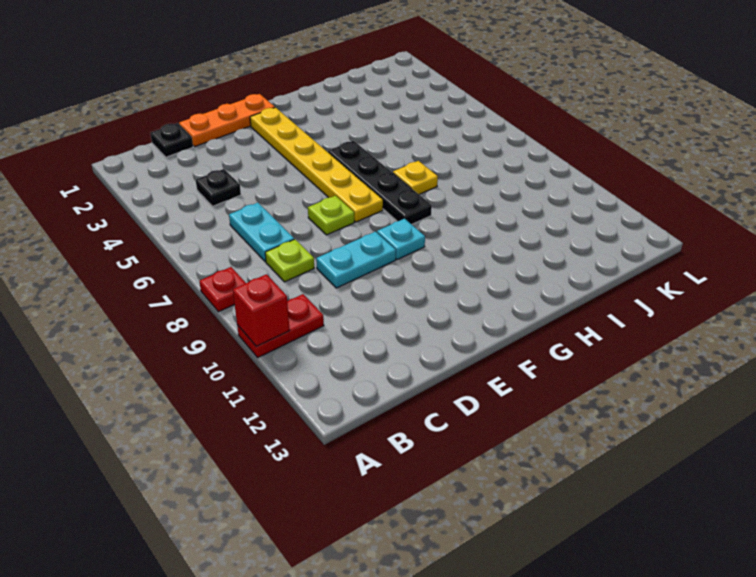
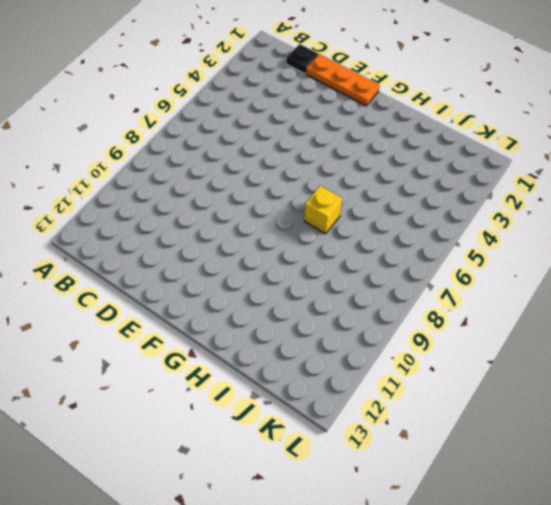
yellow 1x1 brick [304,186,342,234] -> yellow 1x1 plate [393,161,438,194]
none -> red 1x1 plate [199,267,246,312]
none -> red 1x2 plate [237,294,324,357]
none -> black 1x1 plate [196,169,241,206]

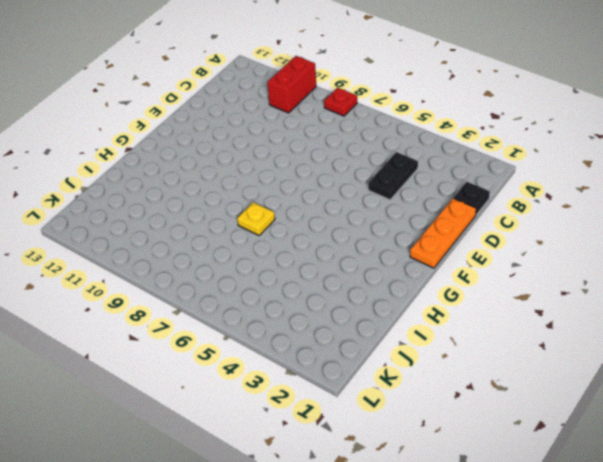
red 1x2 brick [267,56,316,113] -> red 1x2 plate [237,294,324,357]
black 1x2 plate [368,152,418,200] -> black 1x1 plate [196,169,241,206]
none -> cyan 1x2 plate [229,203,294,262]
none -> lime 1x1 plate [265,239,314,282]
none -> cyan 1x2 plate [316,232,396,288]

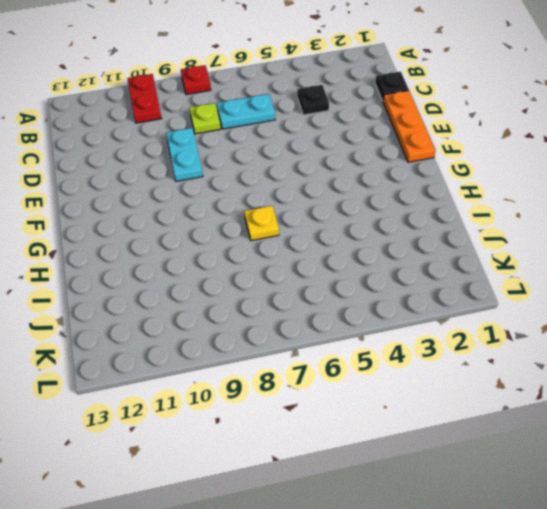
none -> lime 1x1 plate [308,196,354,235]
none -> yellow 1x6 plate [250,107,383,222]
none -> cyan 1x1 plate [377,219,425,260]

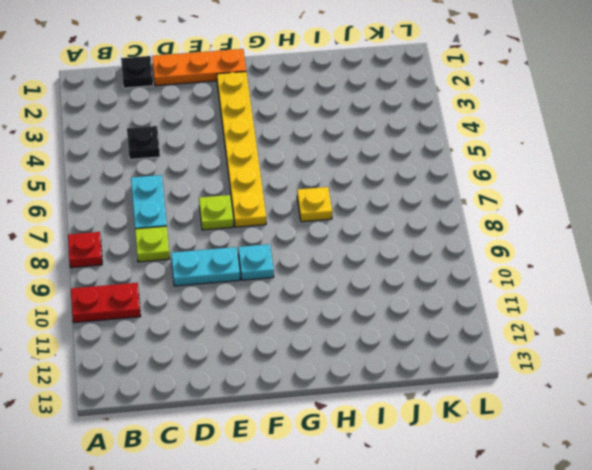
none -> black 1x4 plate [328,141,432,224]
none -> red 1x1 brick [233,274,290,347]

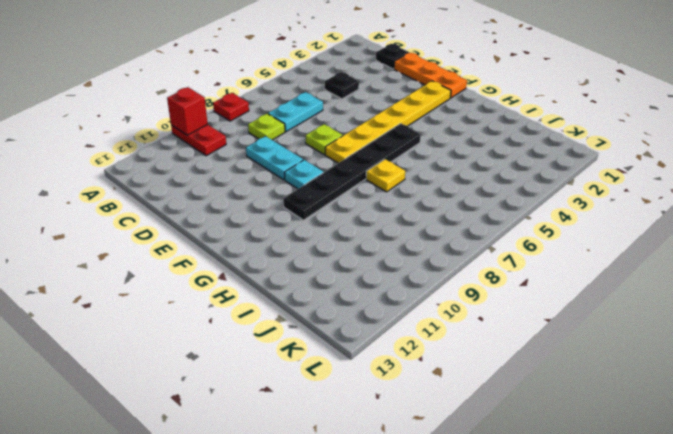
black 1x6 plate [283,124,421,220] -> black 1x4 plate [328,141,432,224]

